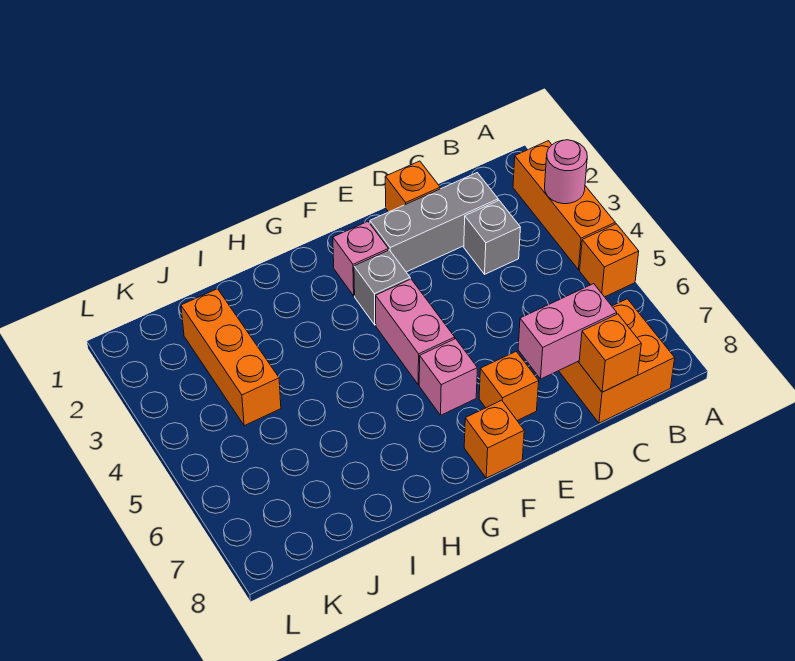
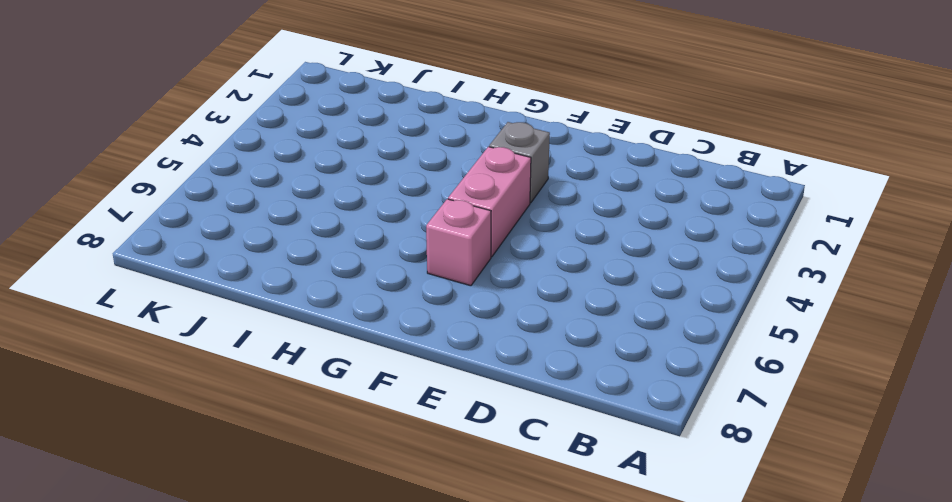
none -> orange 1x3 brick [513,141,615,270]
none -> orange 1x1 brick [580,224,639,297]
none -> orange 2x2 brick [559,299,675,423]

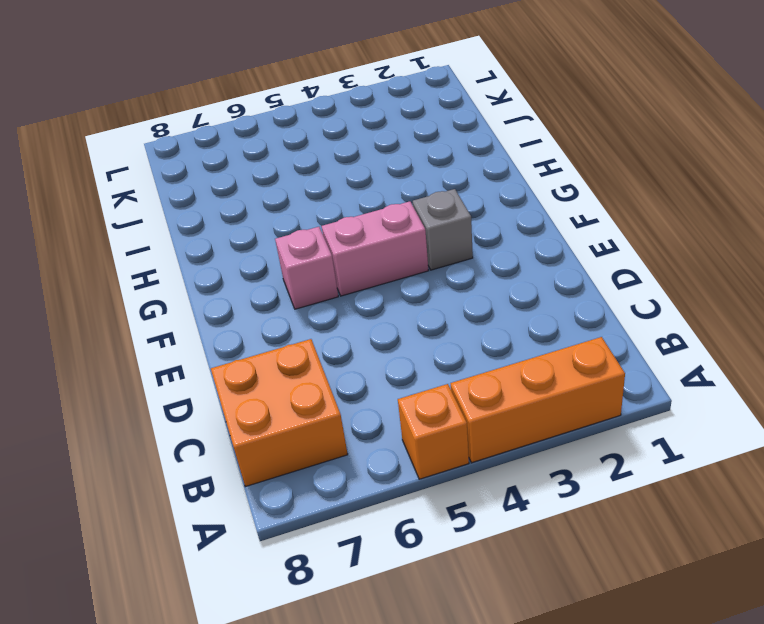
none -> grey 1x3 brick [370,173,498,272]
none -> grey 1x1 brick [464,201,520,274]
none -> orange 1x1 brick [385,161,440,212]

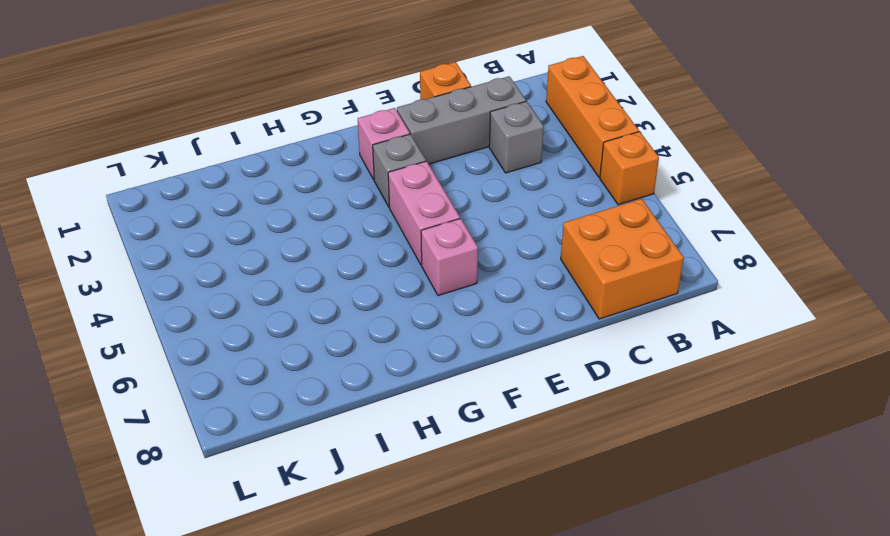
none -> orange 1x1 brick [479,352,539,421]
none -> orange 1x1 brick [464,400,524,478]
none -> orange 1x3 brick [181,289,281,426]

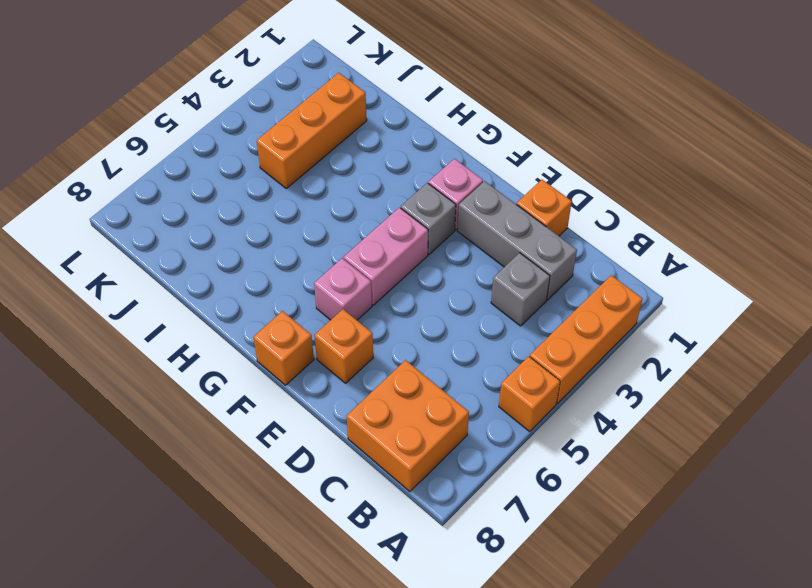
none -> pink 1x1 round brick [545,140,587,204]
none -> pink 1x2 brick [518,284,617,379]
none -> orange 1x1 brick [579,314,641,392]

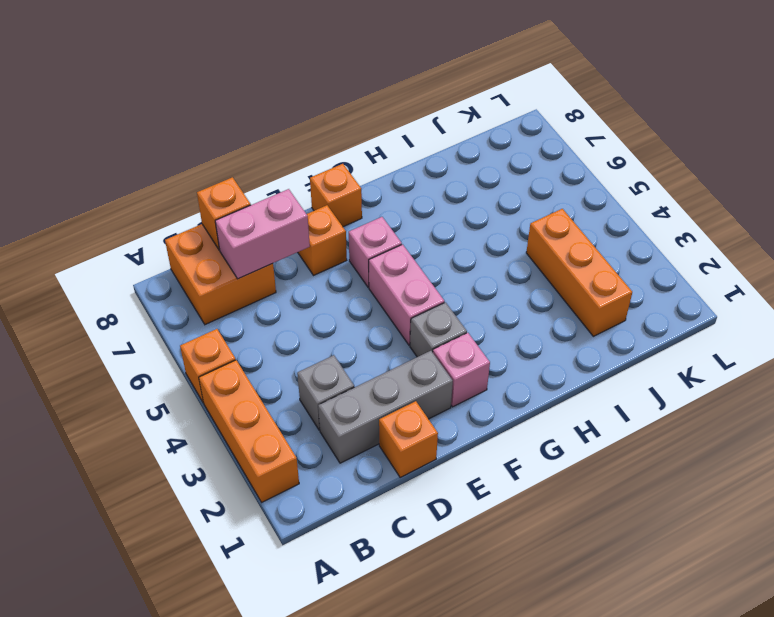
none -> pink 1x1 round brick [545,140,587,204]

